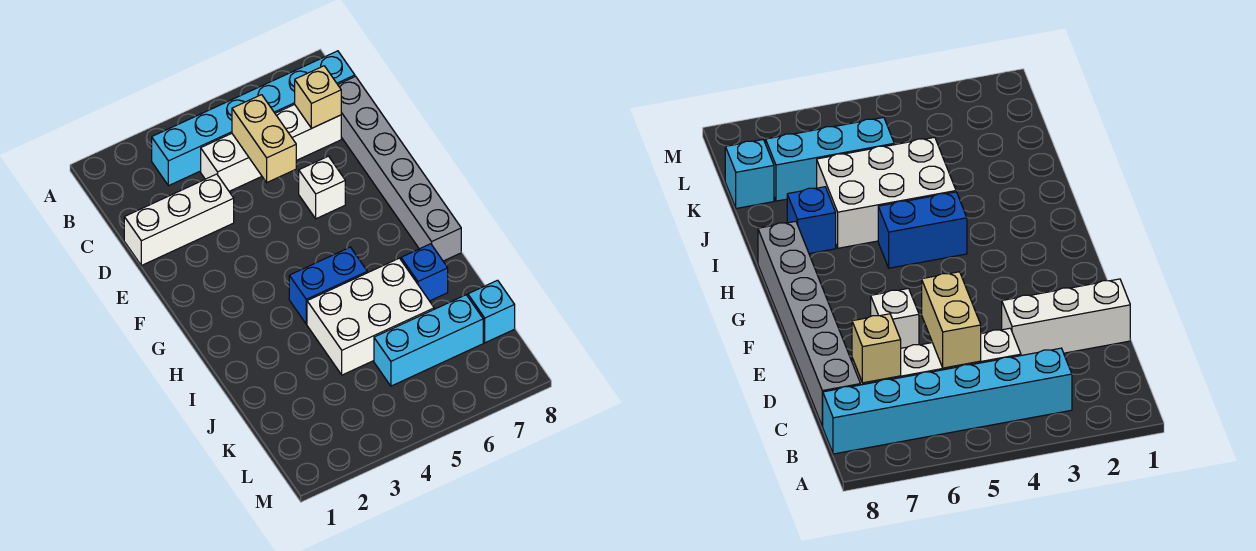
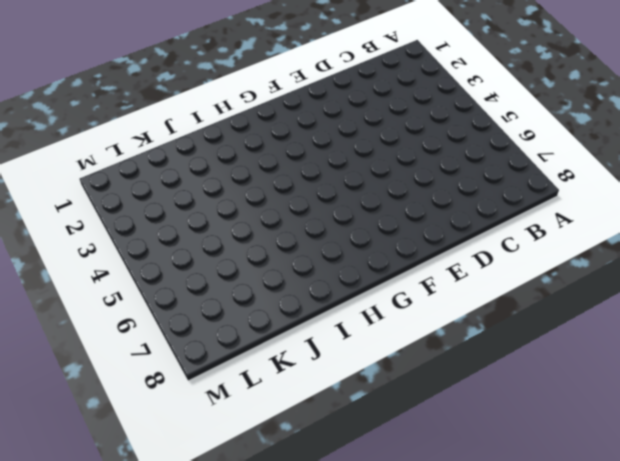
none -> cyan 1x6 brick [152,51,355,186]
none -> white 1x4 brick [201,104,341,191]
none -> grey 1x6 brick [338,76,461,261]

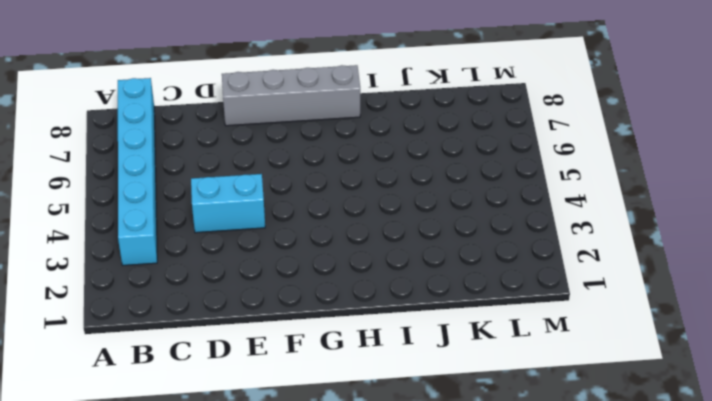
cyan 1x2 brick [191,174,265,233] -> none
grey 1x4 brick [222,65,360,126] -> grey 1x6 brick [338,76,461,261]
none -> white 1x4 brick [201,104,341,191]
none -> white 1x3 brick [124,174,234,265]
none -> white 1x1 brick [299,156,345,219]

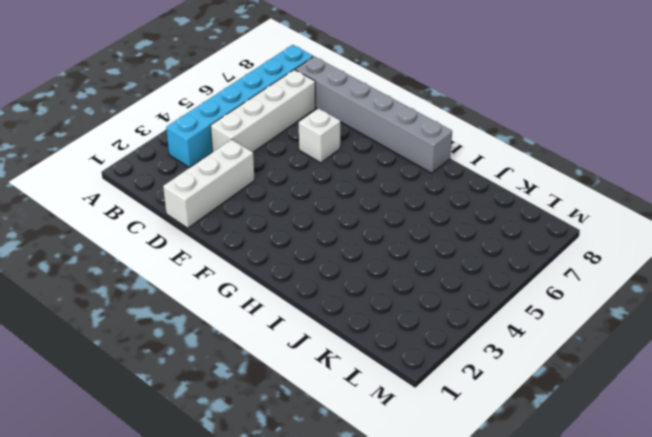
none -> blue 1x2 brick [289,247,367,324]
none -> white 2x3 brick [307,258,434,375]
none -> blue 1x1 brick [401,244,448,301]

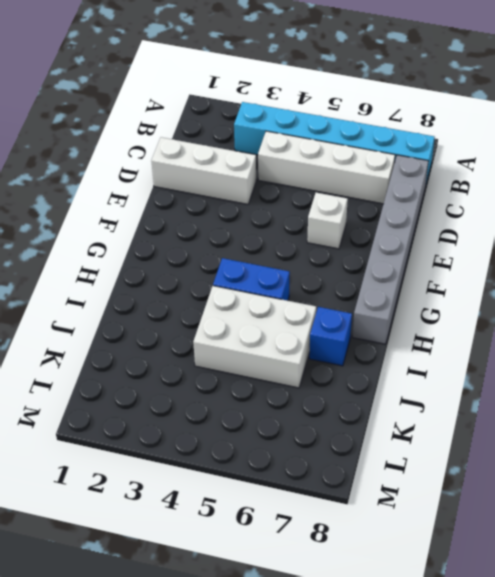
none -> cyan 1x3 brick [374,295,483,386]
none -> cyan 1x1 brick [468,280,515,343]
none -> tan 1x2 brick [232,95,296,182]

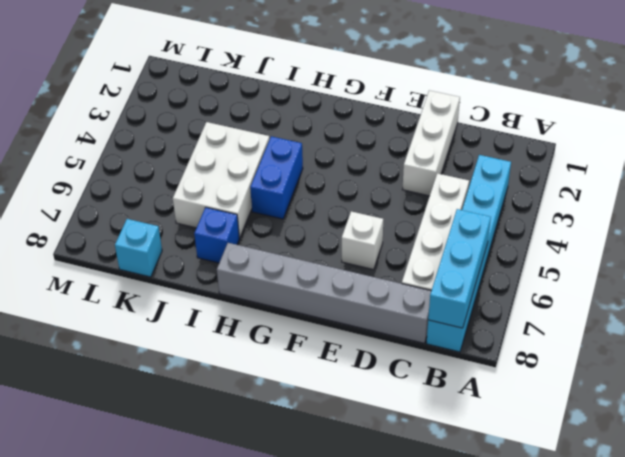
cyan 1x3 brick [428,209,491,328] -> cyan 1x3 brick moved to [374,295,483,386]
none -> tan 1x2 brick [232,95,296,182]
none -> tan 1x1 brick [295,66,341,128]

